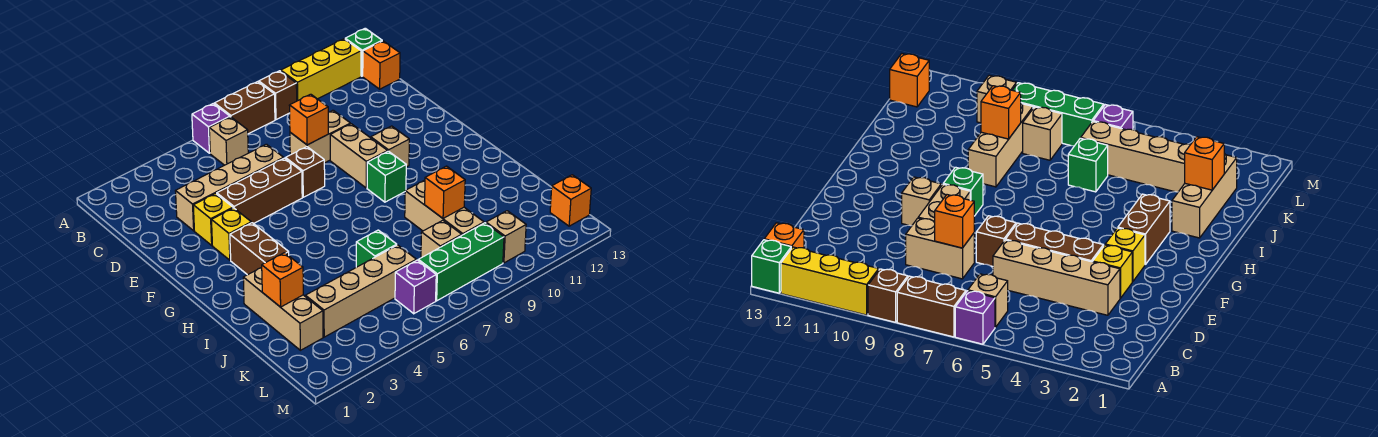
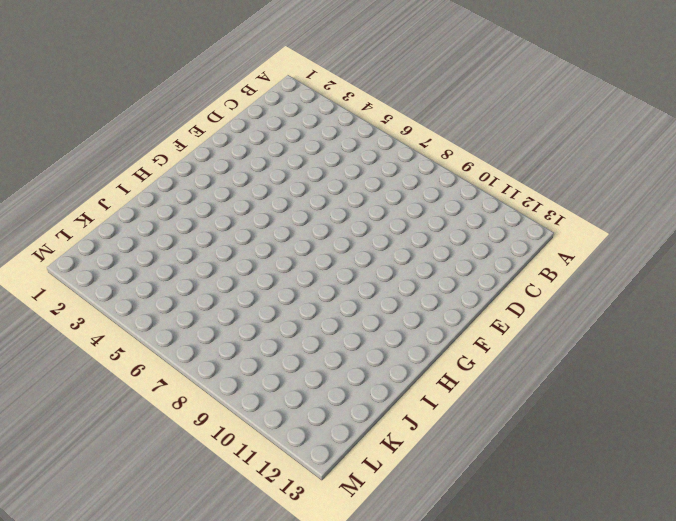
none -> purple 1x1 brick [192,104,230,153]
none -> brown 1x2 brick [214,82,275,134]
none -> brown 1x1 brick [259,71,297,120]

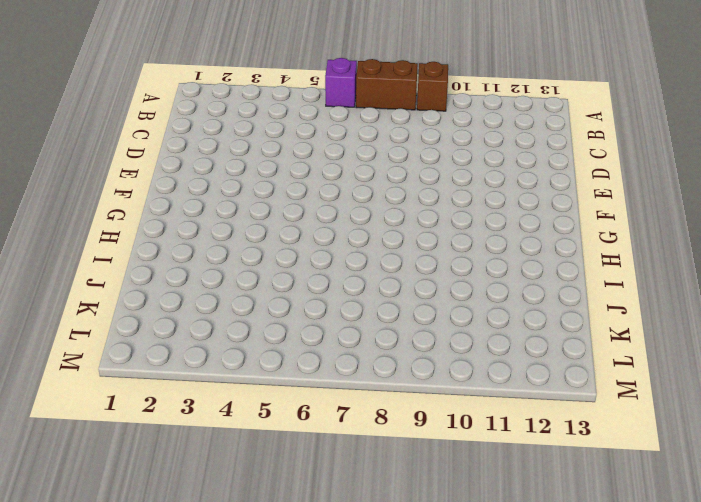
none -> yellow 1x3 brick [281,39,361,101]
none -> green 1x1 brick [345,28,382,76]
none -> tan 1x1 brick [209,117,248,165]

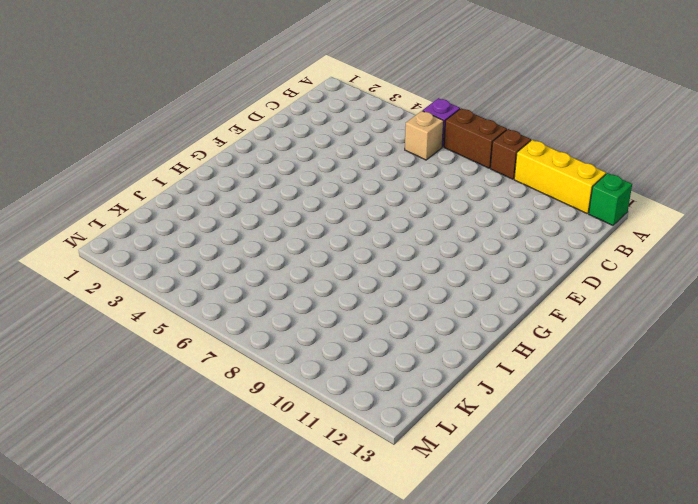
none -> orange 1x1 brick [363,41,400,89]
none -> tan 1x4 brick [176,144,284,231]
none -> tan 1x2 brick [290,110,350,163]

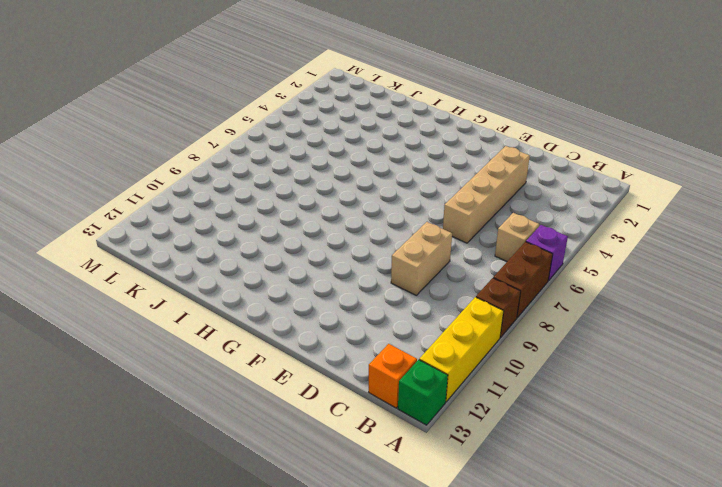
none -> yellow 1x1 brick [193,194,233,245]
none -> brown 1x3 brick [217,158,302,224]
none -> brown 1x1 brick [286,147,325,197]

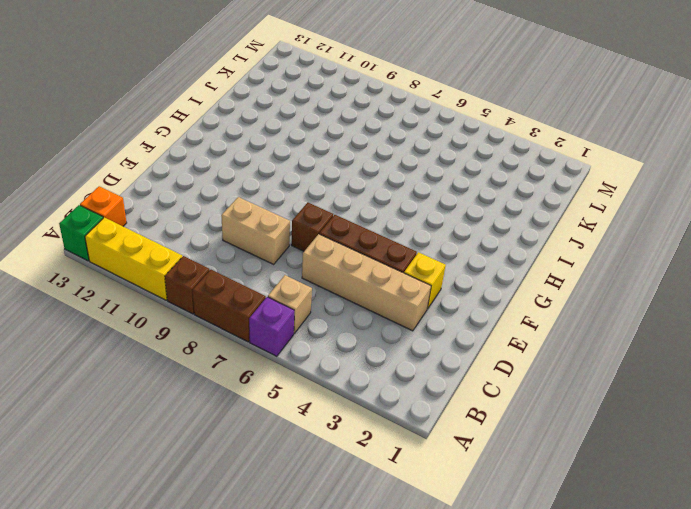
none -> tan 1x2 brick [330,124,387,188]
none -> yellow 1x1 brick [212,208,251,260]
none -> tan 1x1 brick [371,126,409,167]

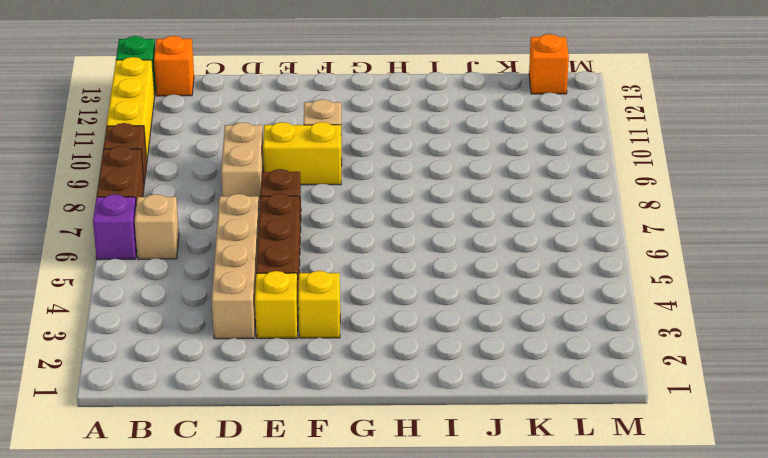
yellow 1x2 brick [263,122,342,185] -> tan 1x2 brick [330,124,387,188]
none -> brown 1x2 brick [230,223,289,275]
none -> green 1x1 brick [367,151,406,202]
none -> tan 1x3 brick [243,268,323,350]

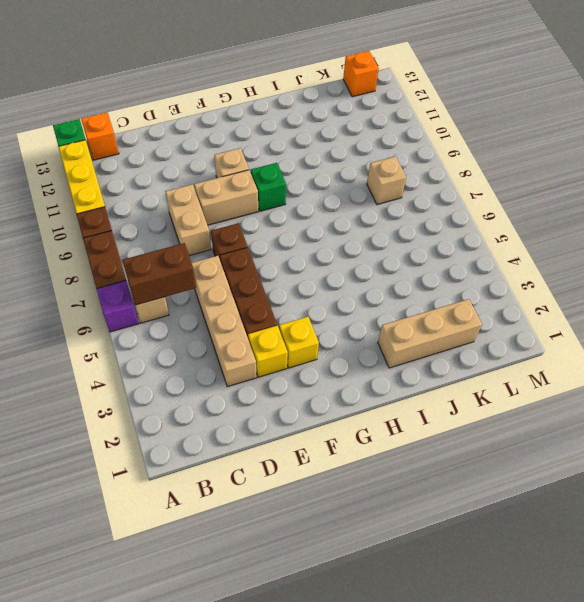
brown 1x2 brick [122,243,196,305] -> brown 1x2 brick moved to [230,223,289,275]
none -> tan 1x3 brick [405,180,484,235]
none -> green 1x1 brick [356,230,397,267]
none -> tan 1x4 brick [306,245,416,337]

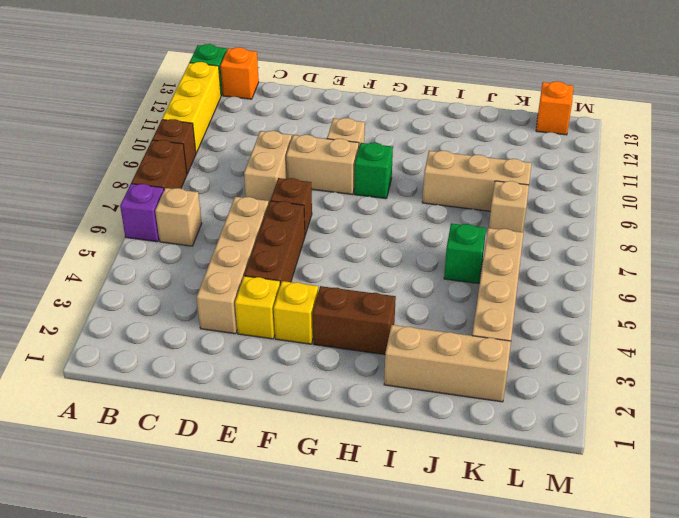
none -> purple 1x1 brick [395,260,436,314]
none -> green 1x3 brick [418,223,504,301]
none -> tan 1x1 brick [486,211,526,263]

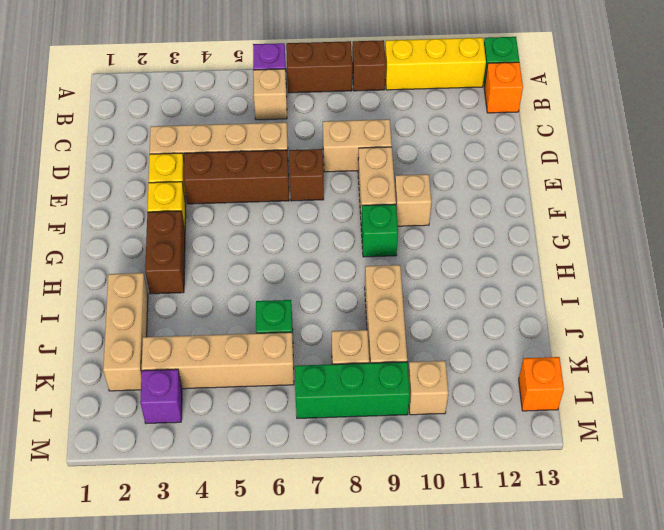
purple 1x1 brick [140,369,182,424] -> purple 1x1 brick moved to [395,260,436,314]
none -> orange 1x1 brick [289,94,328,145]
none -> orange 1x1 brick [261,253,303,307]
none -> orange 1x1 brick [425,166,465,218]

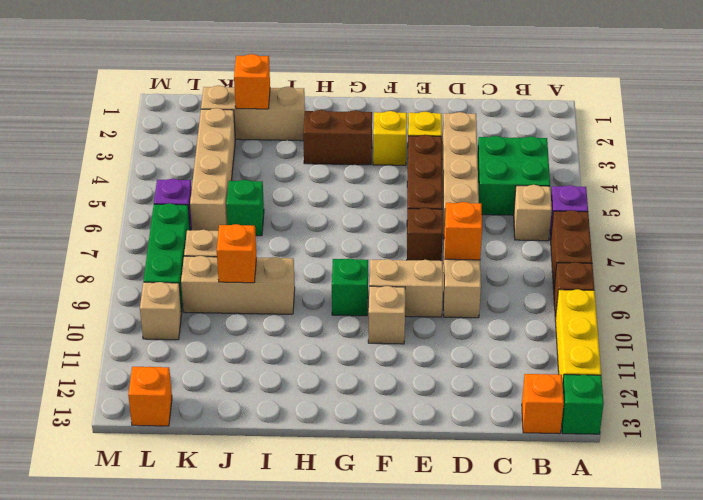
green 2x2 brick [477,136,550,215] -> none

